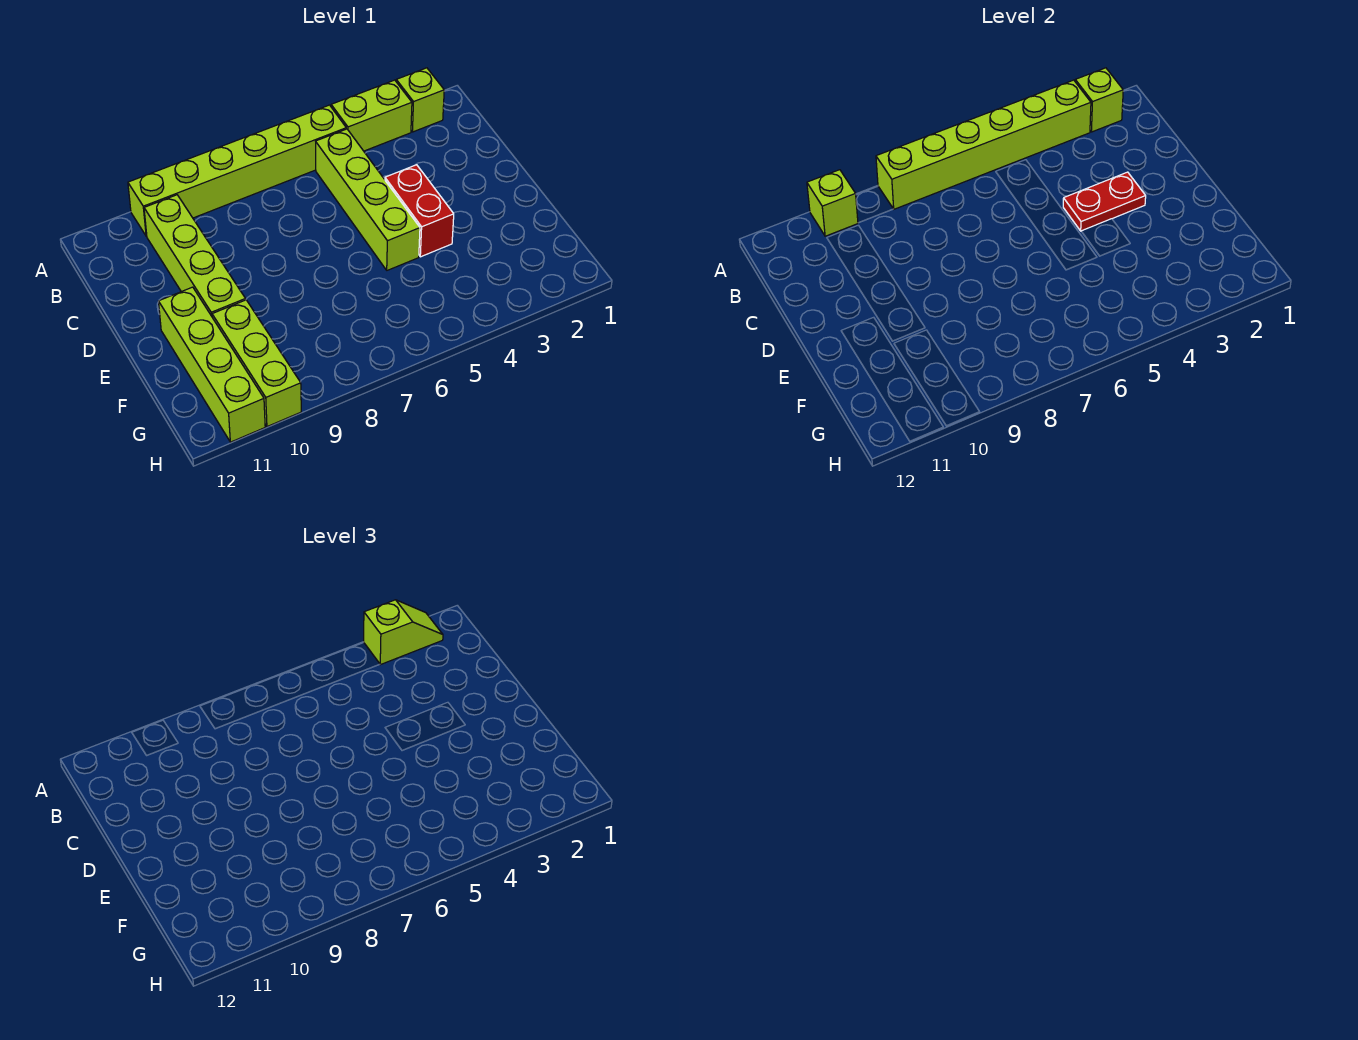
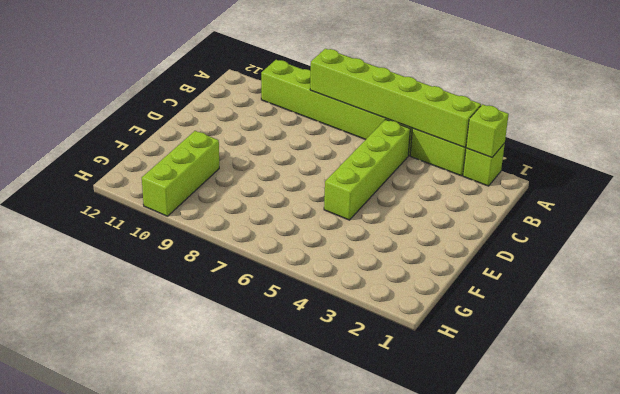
none -> lime 1x4 brick [144,195,246,316]
none -> red 1x2 brick [385,165,454,257]
none -> lime 1x4 brick [158,287,265,442]

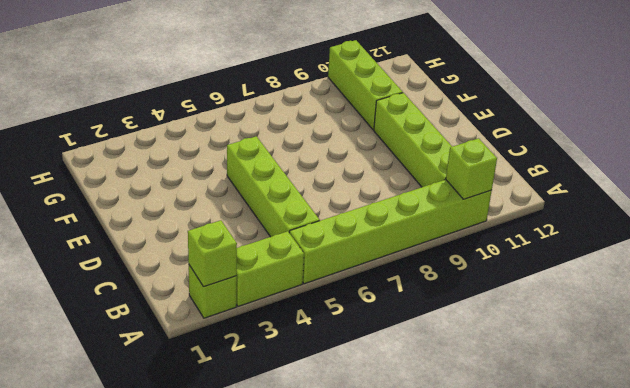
none -> red 1x2 brick [385,165,454,257]
none -> lime 1x4 brick [158,287,265,442]
none -> lime 1x6 brick [876,80,1091,209]

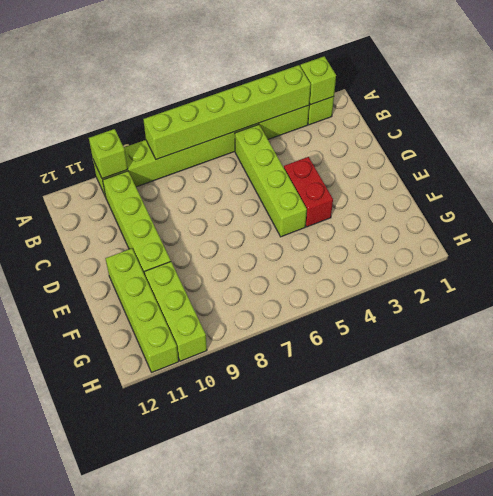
none -> red 1x2 plate [1063,172,1146,231]
none -> lime 1x2 slope [364,600,443,665]

